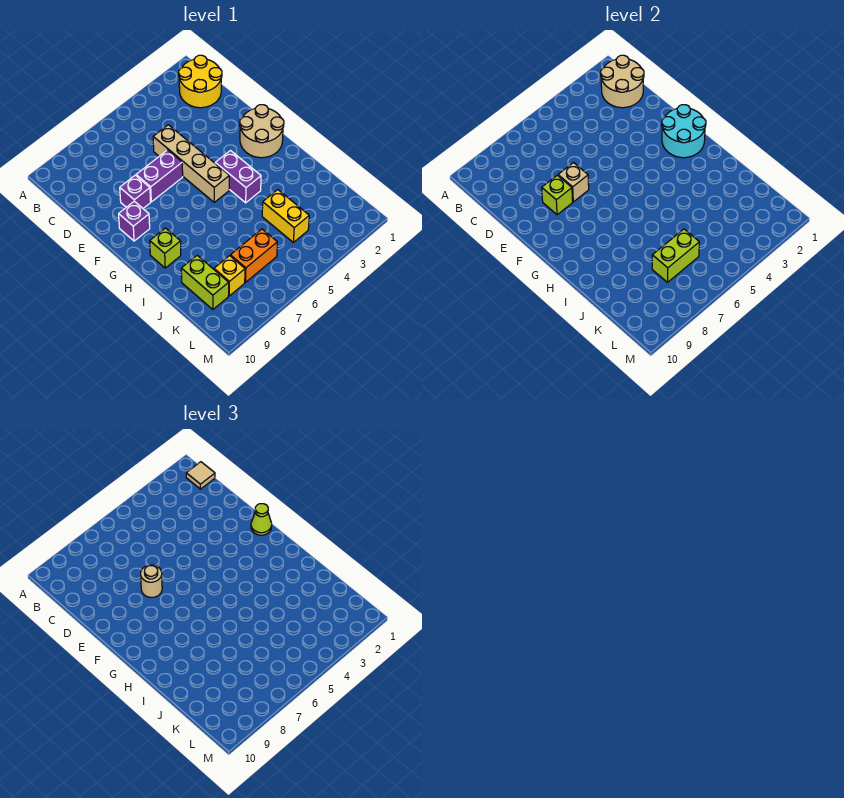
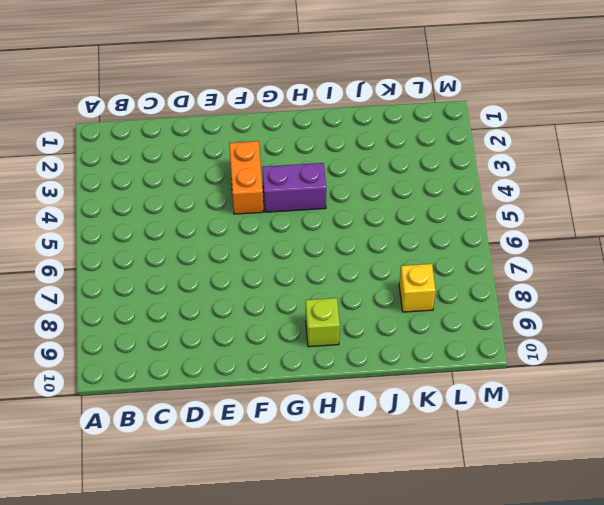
orange 1x2 brick [229,141,263,214] -> orange 1x2 brick moved to [230,229,277,282]
none -> yellow 2x2 round brick [179,55,222,108]
none -> tan 1x4 brick [153,125,229,202]
none -> purple 1x2 brick [136,150,183,202]

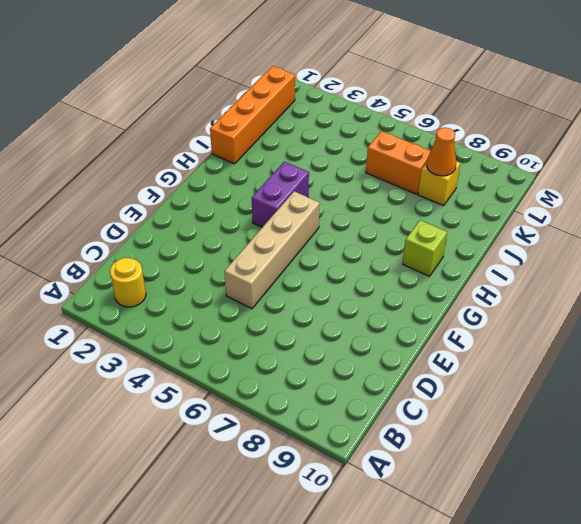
yellow 1x1 round brick [110,258,146,307] -> yellow 2x2 round brick [179,55,222,108]
orange 1x4 brick [210,66,295,164] -> none
orange 1x1 cone [427,127,456,176] -> none
none -> purple 1x2 brick [136,150,183,202]
none -> purple 1x1 brick [120,175,151,208]
none -> tan 2x2 round brick [240,105,284,158]

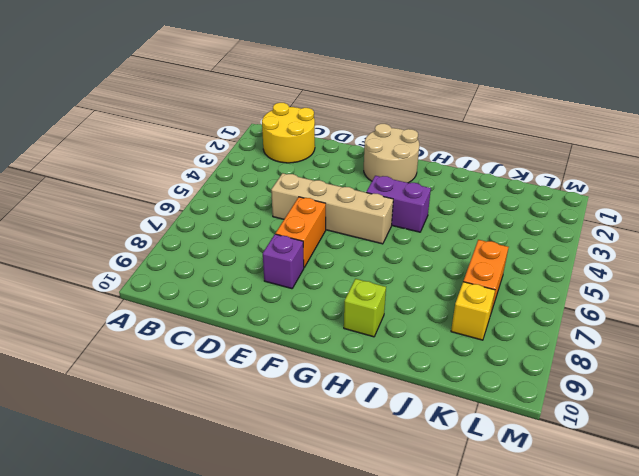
orange 1x2 brick [275,197,326,267] -> purple 1x2 brick [136,150,183,202]
none -> purple 1x1 brick [119,201,150,241]
none -> yellow 1x2 brick [262,190,309,242]
none -> lime 1x2 brick [181,255,229,310]

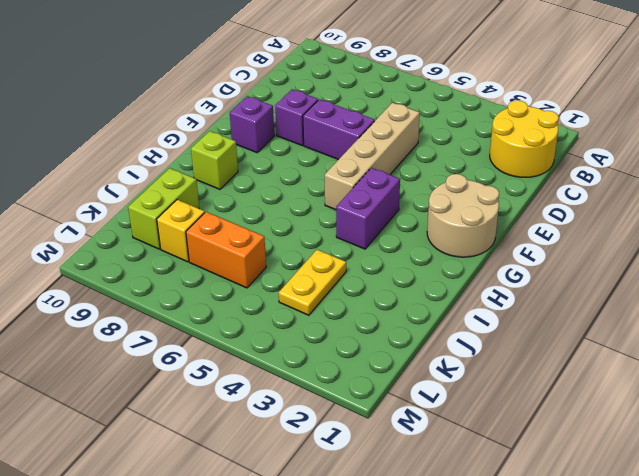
yellow 1x2 plate [279,250,346,315] -> yellow 1x2 brick [262,190,309,242]
none -> tan 2x2 round brick [601,55,644,108]
none -> tan 1x1 brick [558,163,589,202]
none -> lime 1x1 brick [542,175,573,215]

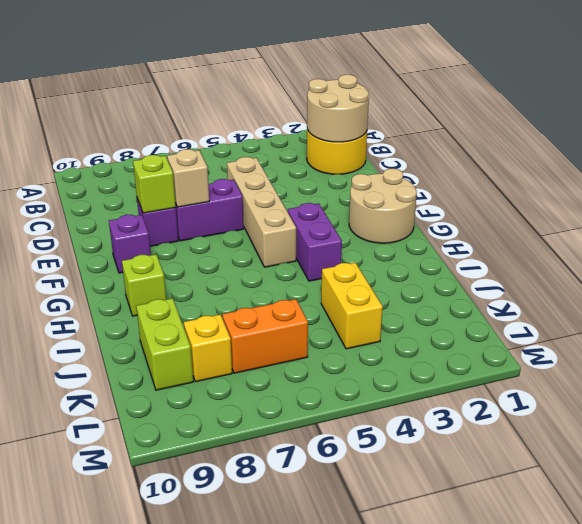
none -> cyan 2x2 round brick [662,105,706,158]
none -> lime 1x2 brick [652,229,699,282]
none -> tan 1x1 tile [186,462,215,489]

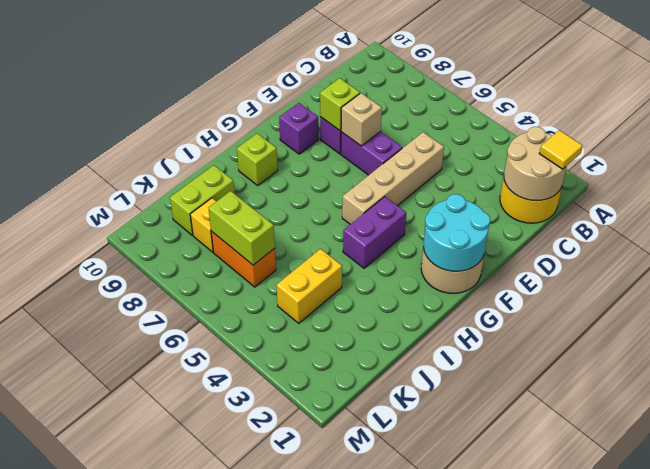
yellow 1x1 tile [539,130,583,169] -> tan 1x1 tile [186,462,215,489]
none -> tan 1x1 round brick [141,565,162,597]
none -> lime 1x1 cone [251,504,272,535]

